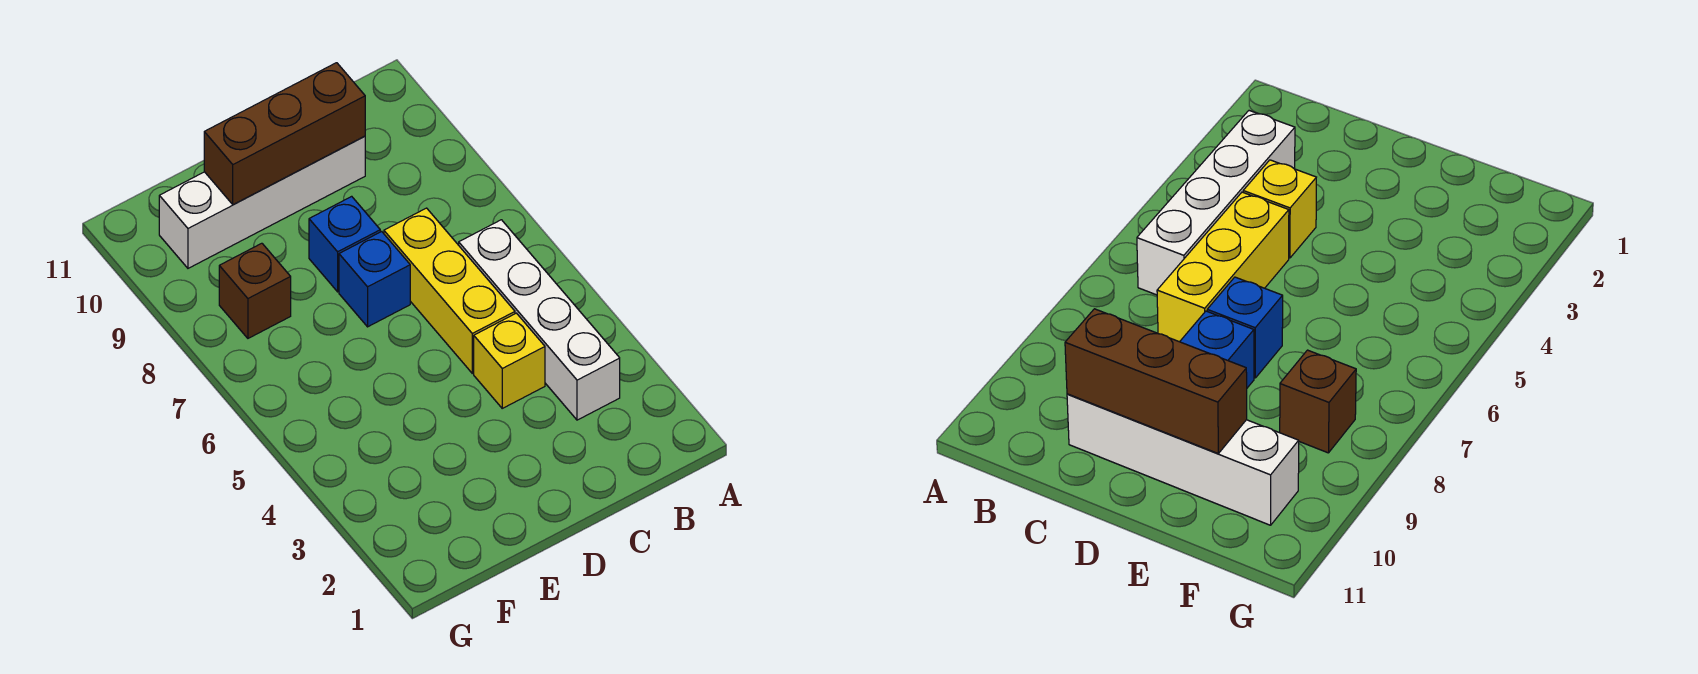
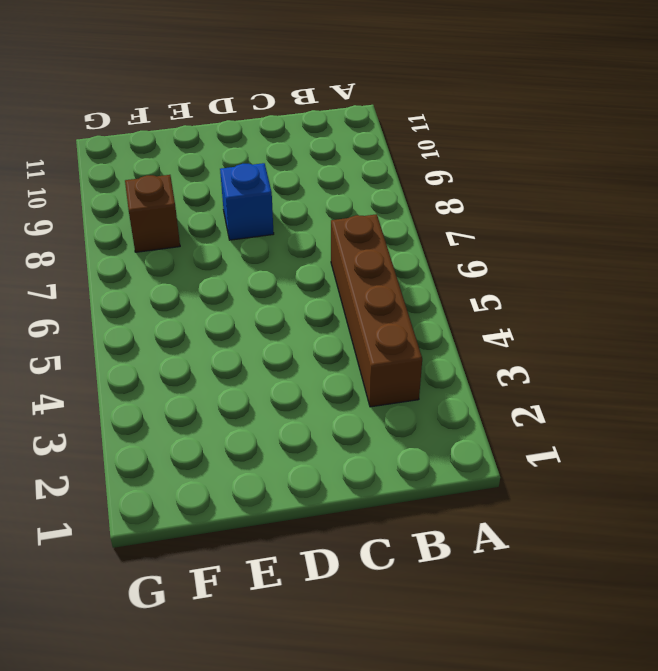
brown 1x4 brick [331,214,422,407] -> white 1x4 brick [459,220,620,420]
none -> yellow 1x1 brick [474,313,545,408]
none -> yellow 1x3 brick [384,208,515,373]

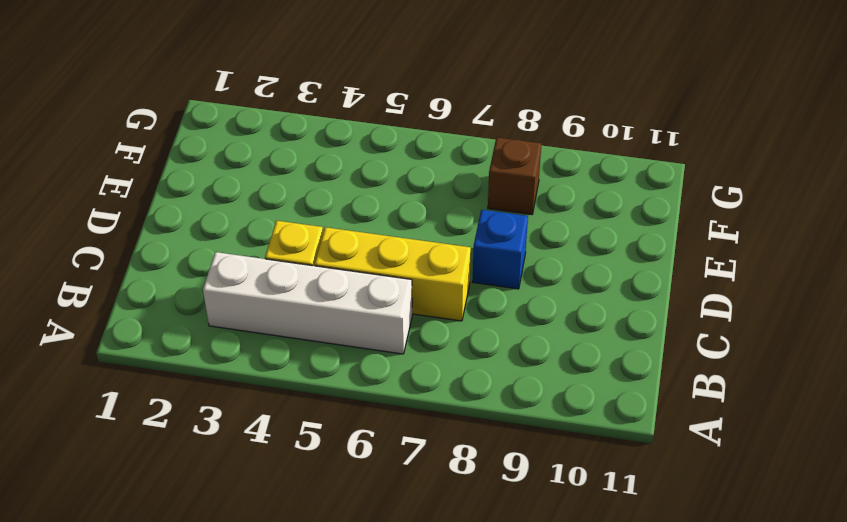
none -> white 1x4 brick [159,136,365,268]
none -> blue 1x1 brick [339,231,410,327]

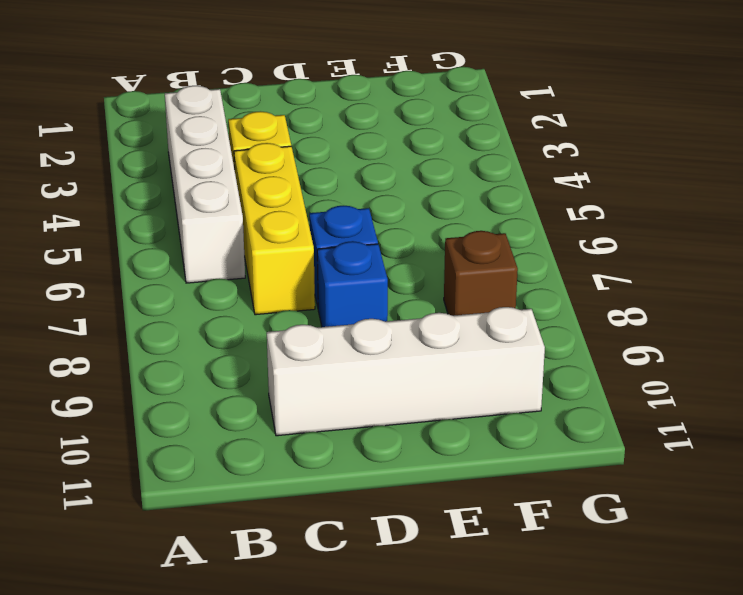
none -> brown 1x3 brick [204,63,365,205]

